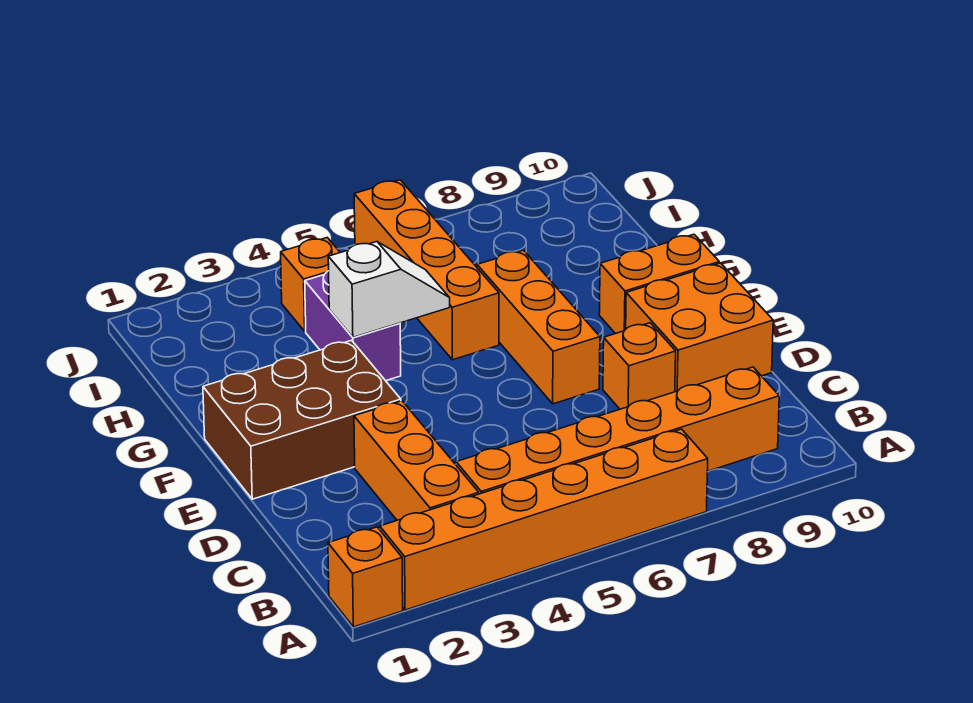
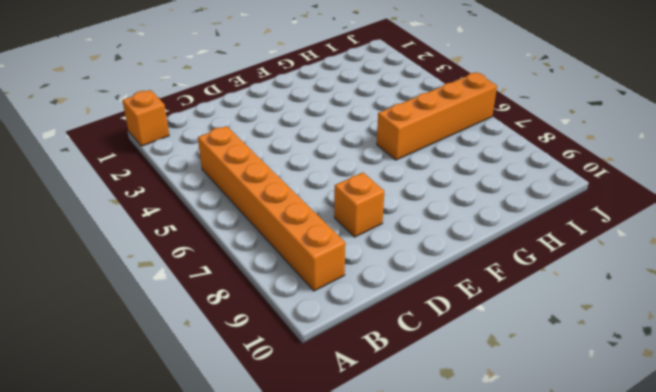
none -> orange 1x6 brick [380,429,708,610]
none -> orange 1x3 brick [354,401,479,520]
none -> orange 2x2 brick [626,263,773,392]

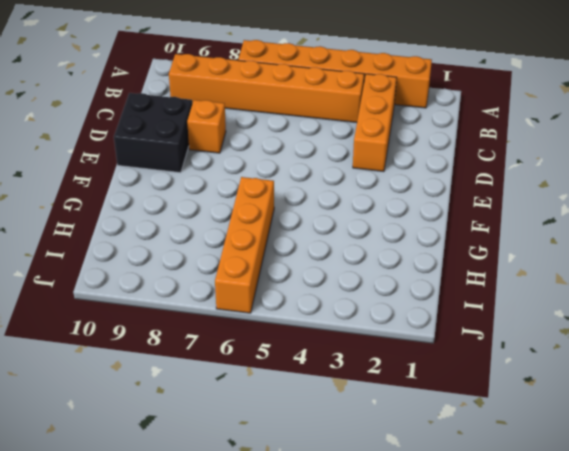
black 2x2 brick [114,93,192,173] -> orange 2x2 brick [626,263,773,392]
none -> orange 1x1 brick [328,527,403,627]
none -> brown 2x3 brick [203,340,401,499]
none -> orange 1x3 brick [477,250,600,404]

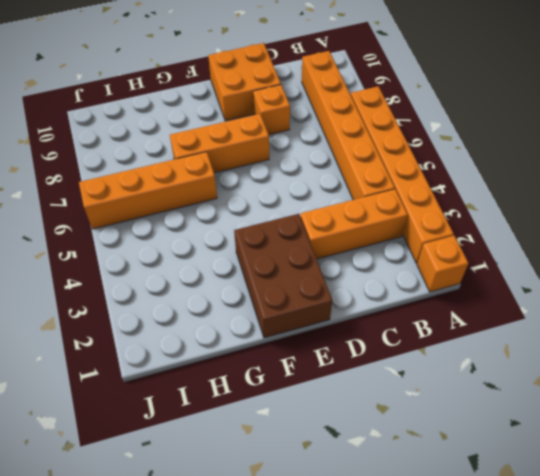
none -> orange 1x2 brick [599,234,719,334]
none -> purple 1x2 brick [305,271,401,381]
none -> orange 1x1 brick [281,238,340,331]

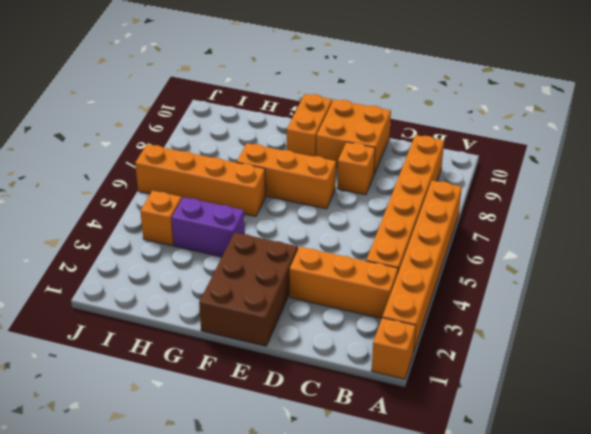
none -> white 1x2 slope [328,242,450,337]

